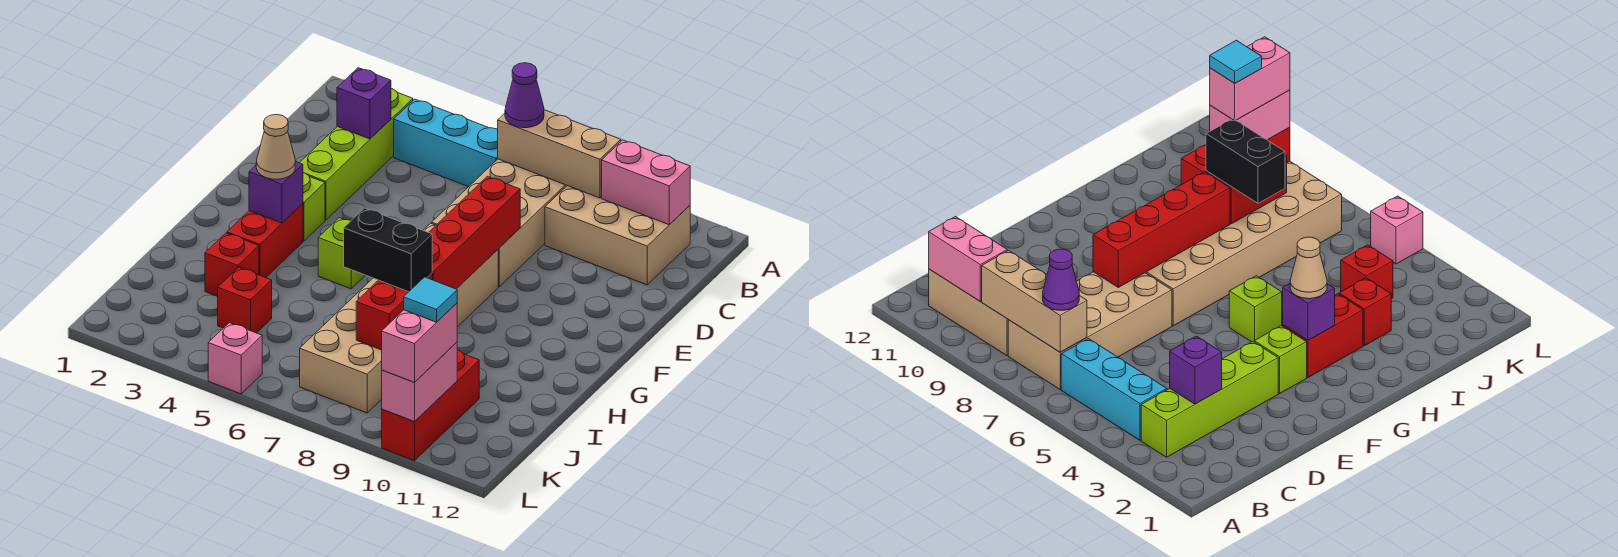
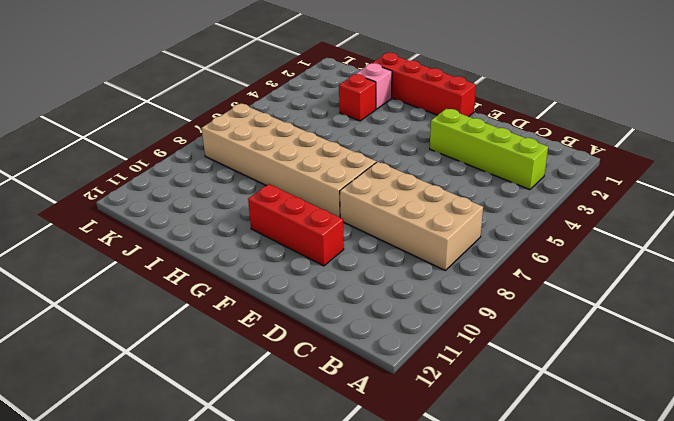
red 1x3 brick [248,184,344,266] -> red 1x3 brick moved to [382,350,479,461]
red 1x4 brick [373,53,476,117] -> red 1x4 brick moved to [429,176,520,289]
pink 1x1 brick [356,63,392,109] -> pink 1x1 brick moved to [208,323,262,394]
none -> cyan 1x3 brick [394,99,498,187]
none -> tan 2x3 brick [545,186,690,285]
none -> lime 1x1 brick [303,173,325,241]

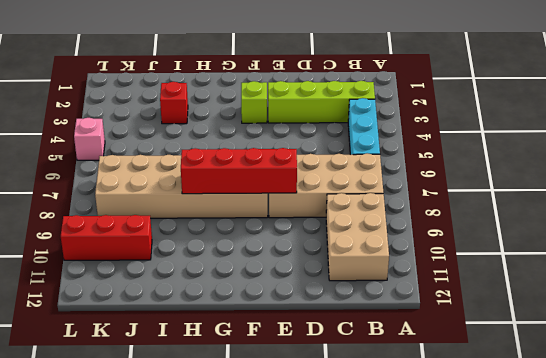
none -> red 1x2 brick [227,204,303,278]
none -> lime 1x1 brick [318,218,365,289]
none -> red 1x1 brick [217,267,272,333]

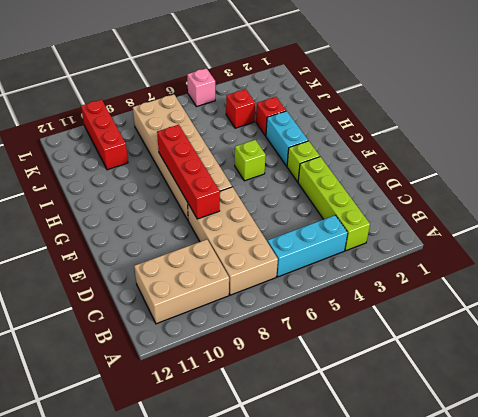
cyan 1x2 brick [266,111,308,166] -> red 1x2 brick [227,204,303,278]
none -> tan 1x3 brick [498,110,621,198]
none -> pink 1x2 brick [602,140,690,225]
none -> purple 1x1 brick [337,68,391,139]

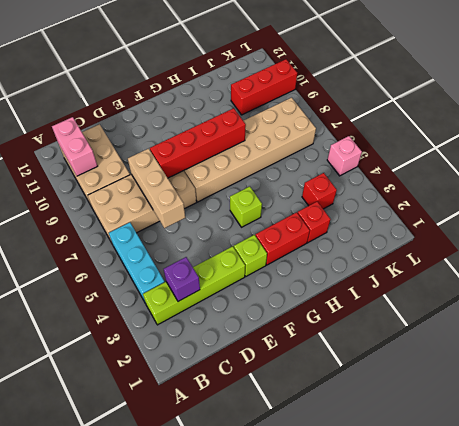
tan 1x3 brick [128,149,185,228] -> tan 1x3 brick moved to [498,110,621,198]
none -> purple 1x1 brick [249,161,303,223]
none -> red 1x2 brick [356,273,432,350]
none -> pink 1x2 brick [382,342,457,422]

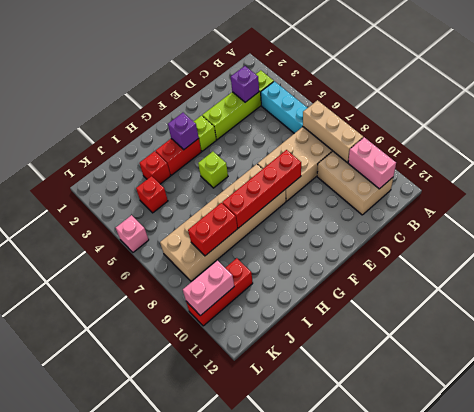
none -> purple 1x1 cone [505,63,544,128]
none -> tan 1x1 cone [256,114,295,179]
none -> black 1x2 brick [344,208,432,292]

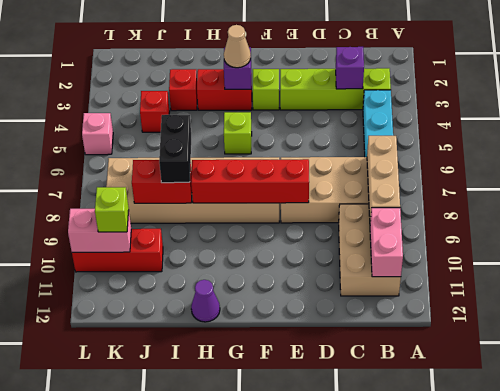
purple 1x1 cone [191,280,220,322] -> purple 1x1 cone moved to [505,63,544,128]
lime 1x1 brick [95,187,129,232] -> pink 1x2 brick [382,303,457,383]
none -> cyan 1x1 tile [404,277,457,322]

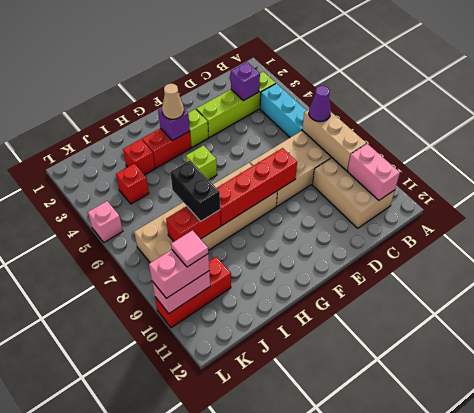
pink 1x1 tile [171,230,208,267] -> cyan 1x1 tile [404,277,457,322]

